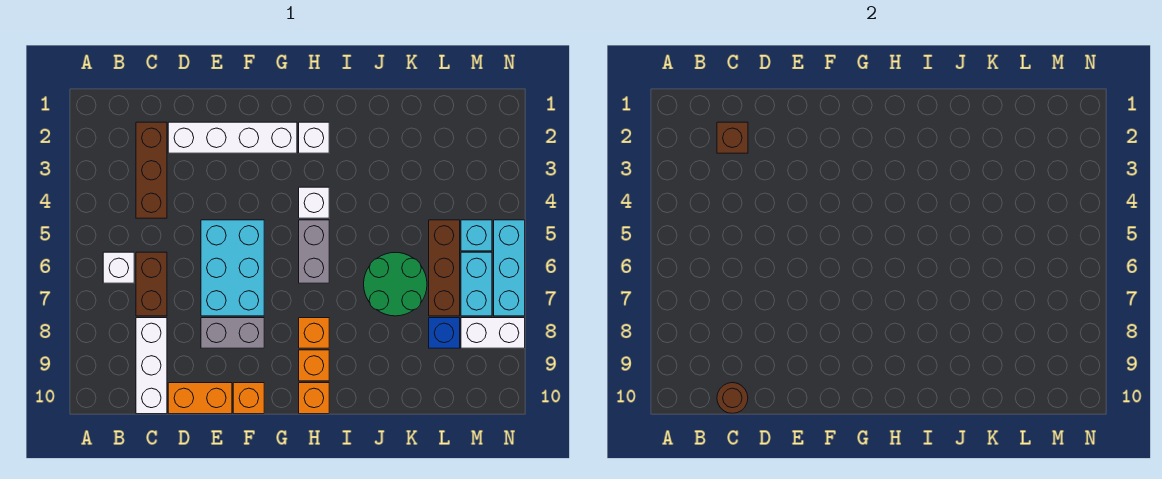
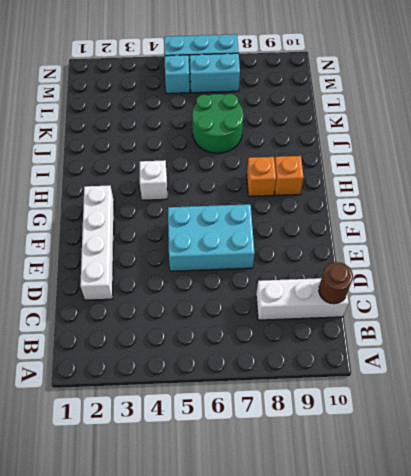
none -> white 1x1 brick [103,252,134,283]
none -> brown 1x3 brick [136,122,167,218]
none -> brown 1x2 brick [136,252,167,316]

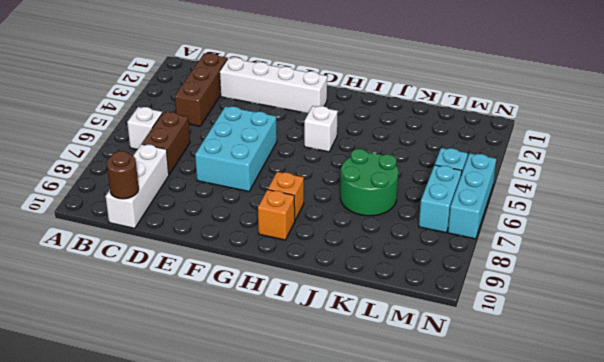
none -> orange 1x2 brick [168,383,232,414]
none -> grey 1x2 brick [201,318,264,348]
none -> orange 1x1 brick [233,383,264,414]

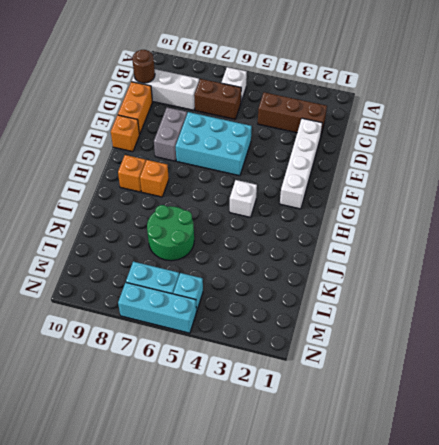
none -> white 1x1 brick [299,122,329,153]
none -> grey 1x2 brick [299,220,329,283]
none -> orange 1x1 brick [299,383,329,414]

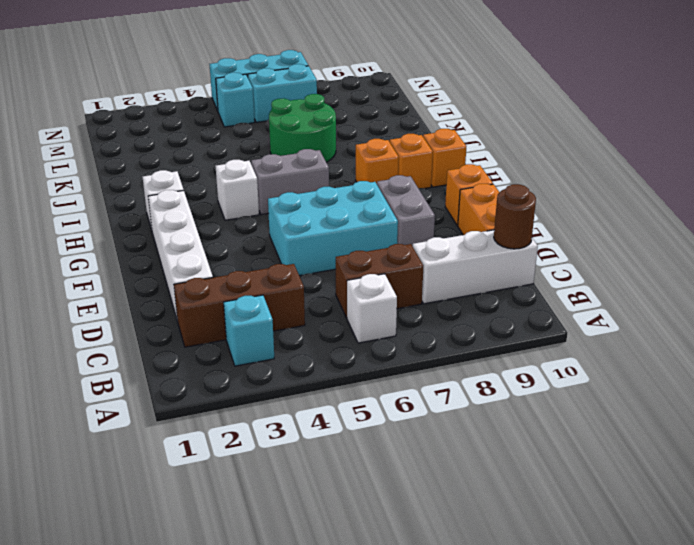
cyan 1x1 brick [224,295,274,366] -> none
none -> brown 1x3 brick [429,220,460,316]
none -> blue 1x1 brick [429,318,460,348]
none -> white 1x2 brick [461,318,525,348]

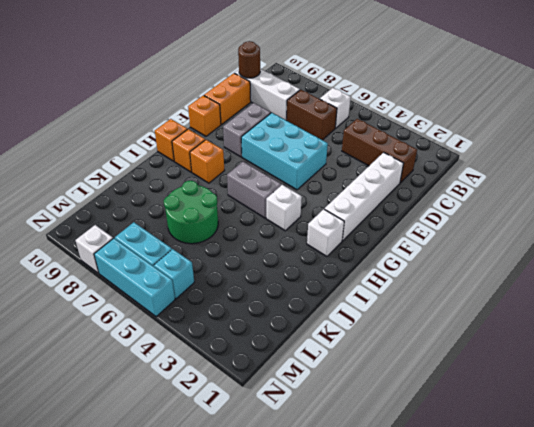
white 1x1 brick [76,225,113,273] -> white 1x2 brick [461,318,525,348]
none -> brown 1x3 brick [429,220,460,316]
none -> blue 1x1 brick [429,318,460,348]
none -> brown 1x1 brick [717,122,748,153]

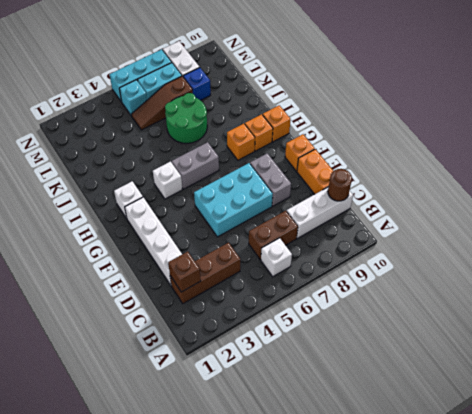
brown 1x3 slope [131,76,193,130] -> brown 1x3 brick [429,220,460,316]

